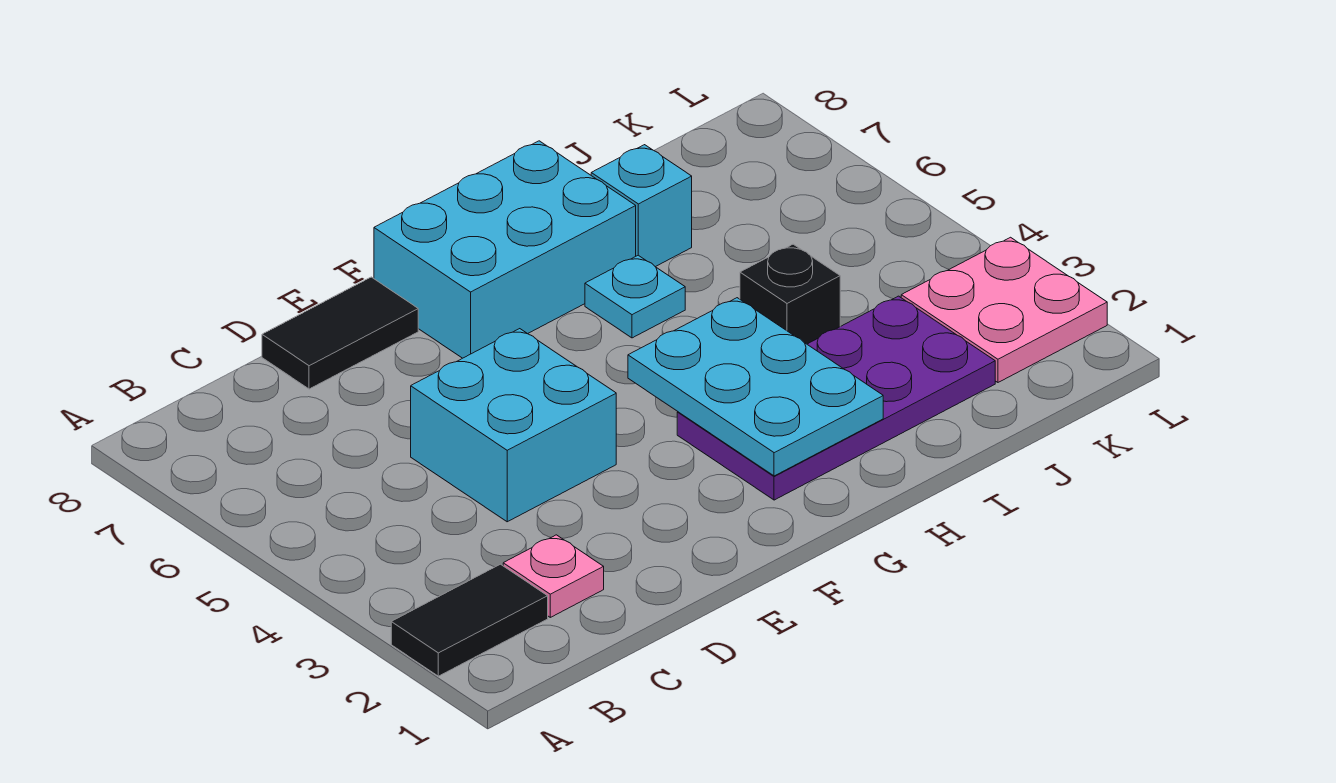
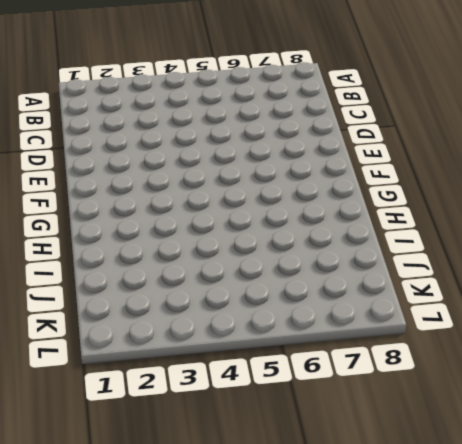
none -> black 1x2 tile [391,564,548,676]
none -> pink 1x1 plate [503,535,604,617]

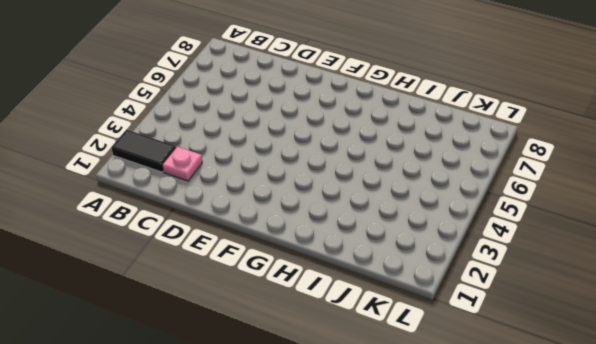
none -> cyan 2x2 brick [411,329,616,522]
none -> black 1x2 tile [262,277,418,389]

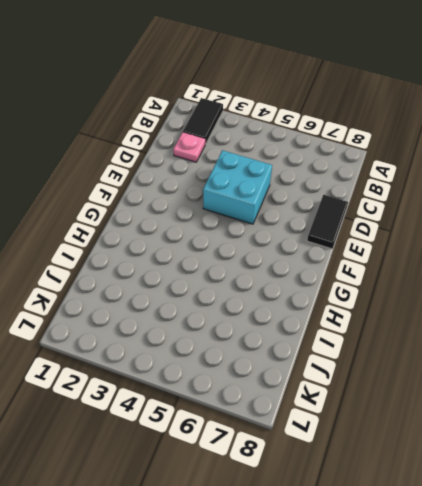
none -> cyan 2x3 brick [374,141,636,358]
none -> purple 2x4 plate [677,296,995,500]

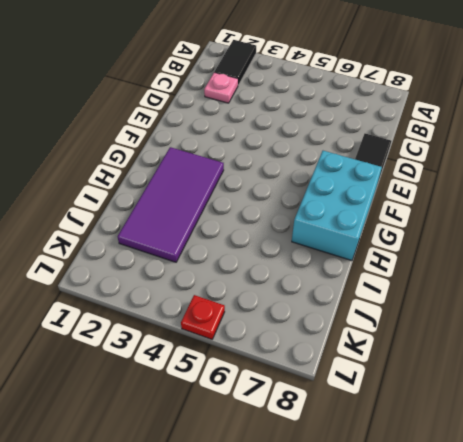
purple 2x4 tile [118,147,224,262] -> purple 2x4 plate [677,296,995,500]
red 1x1 plate [181,295,225,339] -> none
none -> cyan 2x2 brick [411,329,616,522]
none -> cyan 1x1 plate [585,255,685,338]

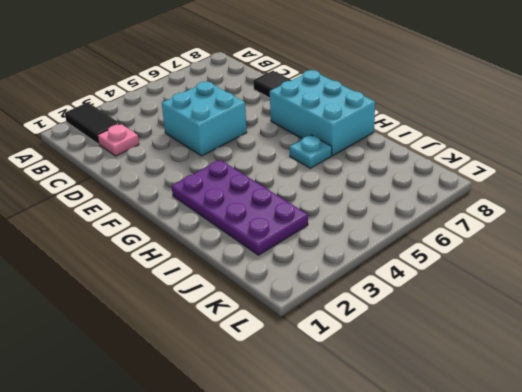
none -> black 1x1 brick [740,244,840,344]
none -> cyan 1x1 brick [591,145,692,267]

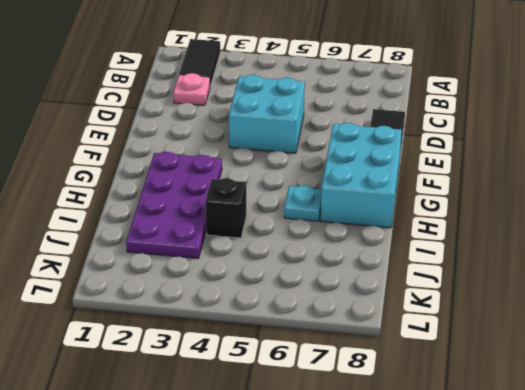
none -> cyan 1x1 brick [591,145,692,267]
none -> pink 2x2 plate [901,237,1107,382]

